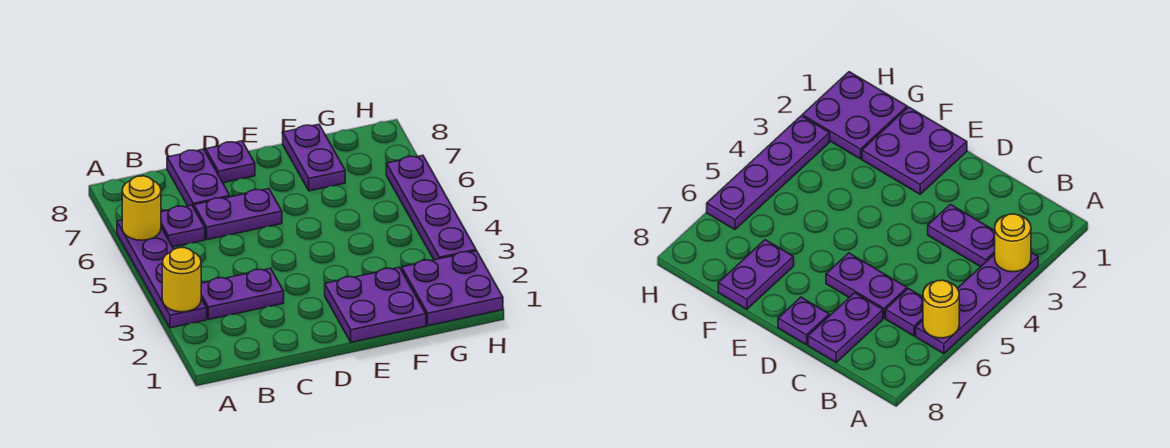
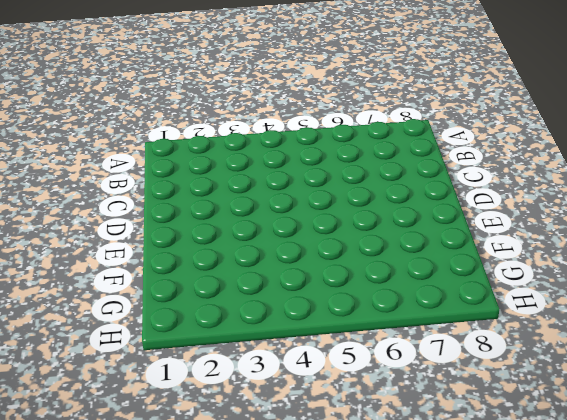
none -> purple 1x4 plate [117,220,207,328]
none -> purple 1x2 plate [201,268,284,320]
none -> purple 1x1 plate [161,205,205,247]

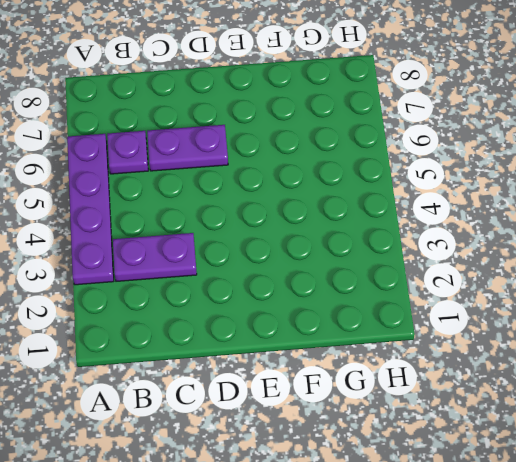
none -> purple 1x2 plate [167,149,230,208]
none -> purple 1x1 plate [206,141,255,183]
none -> purple 2x2 plate [325,267,426,342]

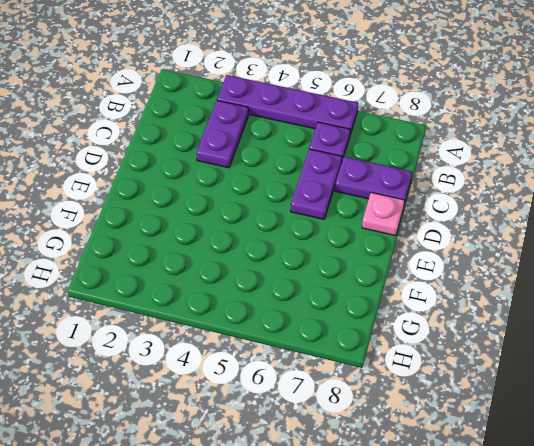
pink 1x1 plate [362,193,405,236] -> purple 1x1 plate [206,141,255,183]
none -> purple 2x2 plate [325,267,426,342]
none -> purple 1x2 plate [283,124,345,191]
none -> purple 2x2 plate [402,251,503,326]

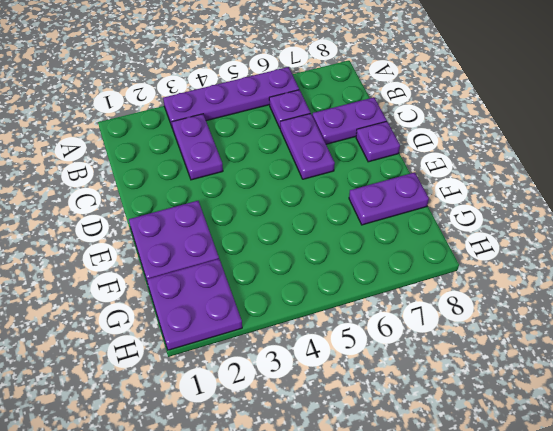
none -> purple 1x4 plate [386,155,476,260]
none -> yellow 1x1 round brick [162,248,201,312]
none -> yellow 1x1 round brick [122,176,161,240]

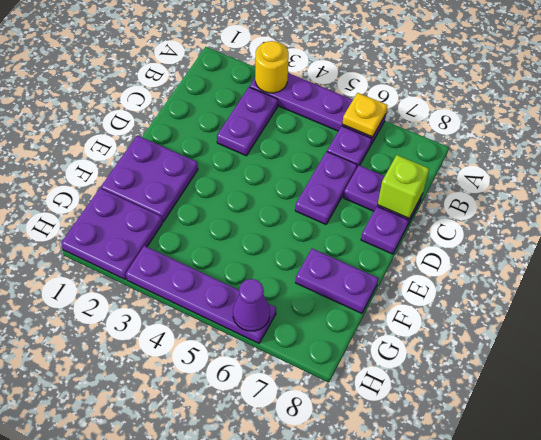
yellow 1x1 plate [342,93,387,137] -> yellow 1x1 round brick [122,176,161,240]
lime 1x1 brick [378,155,429,219] -> none
purple 1x1 cone [233,279,270,331] -> none

